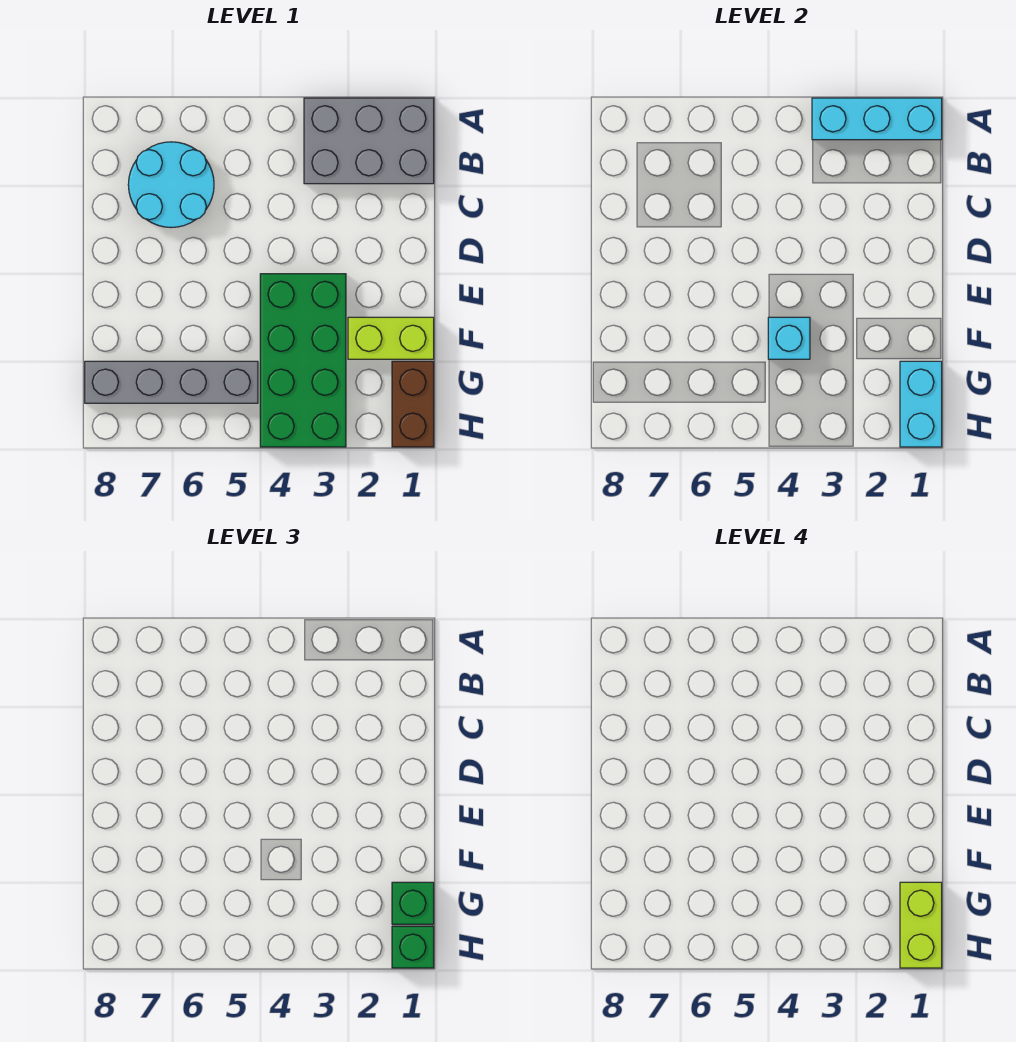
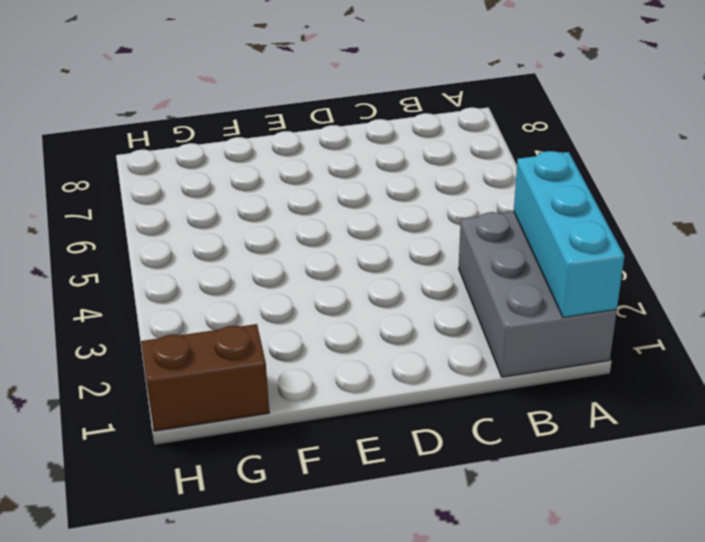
none -> cyan 2x2 round brick [128,142,214,228]
none -> green 2x4 brick [260,274,346,447]
none -> lime 1x2 brick [348,317,434,359]

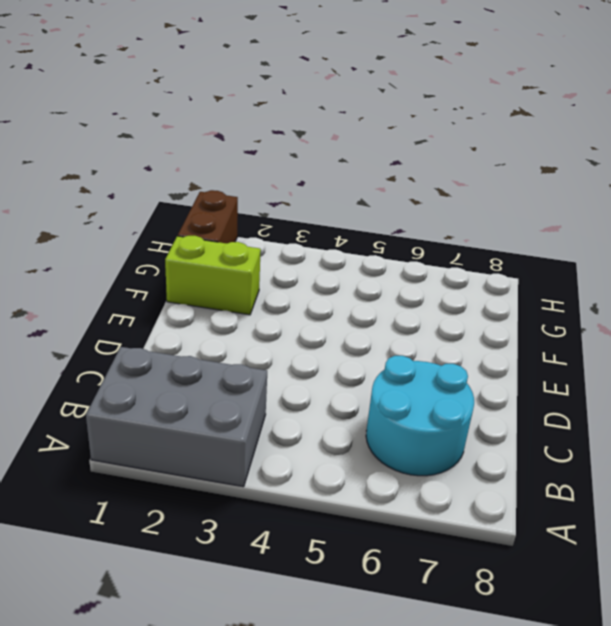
none -> green 2x4 brick [260,274,346,447]
none -> grey 1x4 brick [85,361,258,403]
none -> cyan 1x3 brick [812,98,942,140]

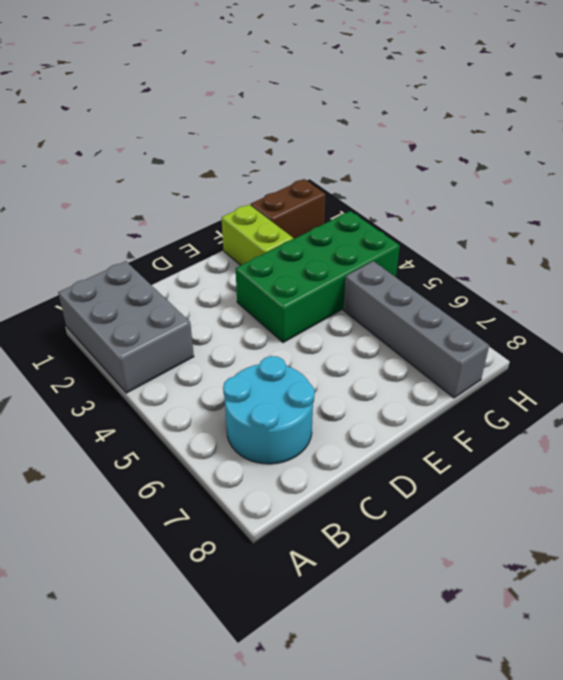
none -> cyan 1x3 brick [812,98,942,140]
none -> cyan 1x1 brick [768,317,810,359]
none -> cyan 1x2 brick [900,361,942,447]

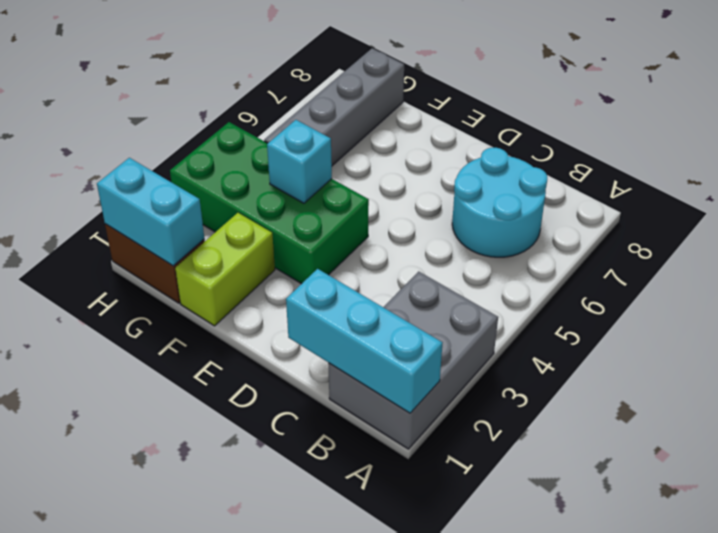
cyan 1x3 brick [286,269,442,413] -> cyan 1x3 brick turned to [812,98,942,140]
none -> green 1x1 brick [392,882,434,924]
none -> green 1x1 brick [392,926,434,968]
none -> lime 1x2 brick [900,882,942,968]

